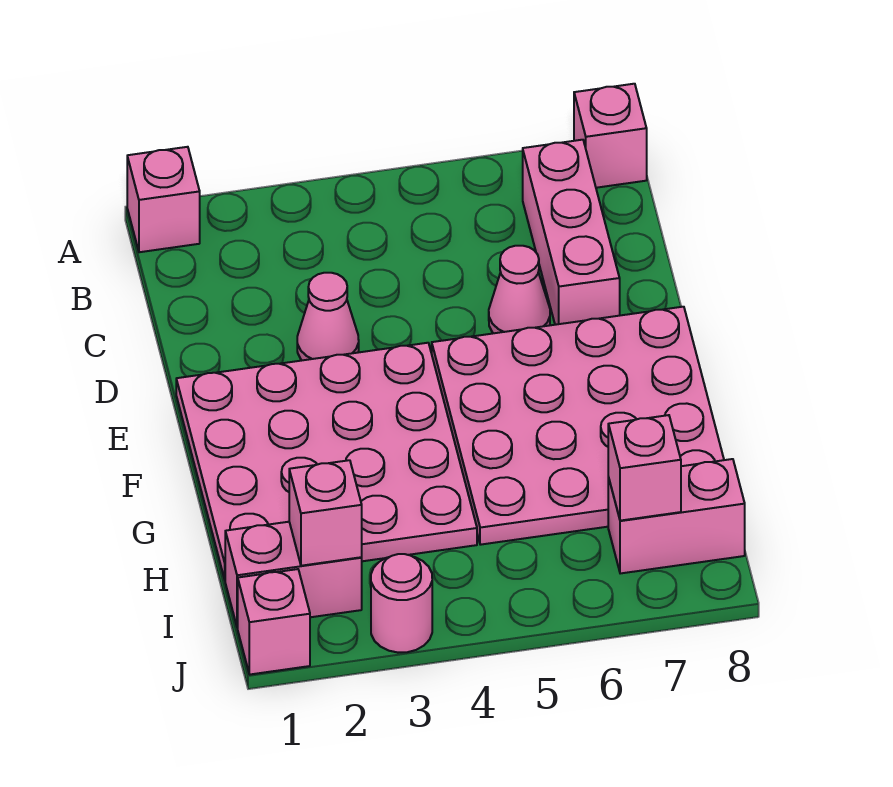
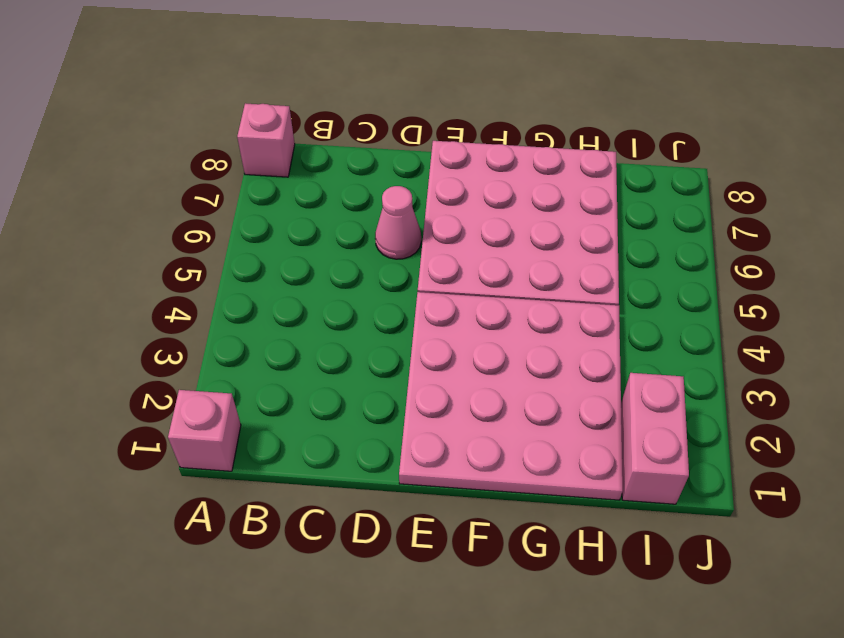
none -> pink 1x3 brick [523,140,620,325]
none -> pink 1x1 cone [297,273,359,360]
none -> pink 1x2 brick [608,459,745,574]

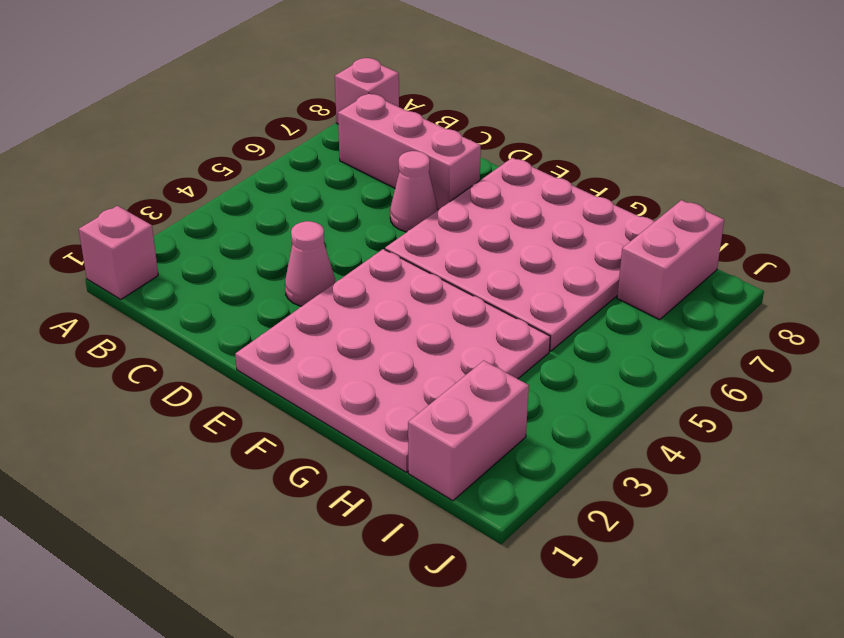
none -> pink 1x1 brick [238,569,310,674]
none -> pink 1x1 round brick [371,554,432,653]
none -> pink 1x1 brick [289,460,362,566]

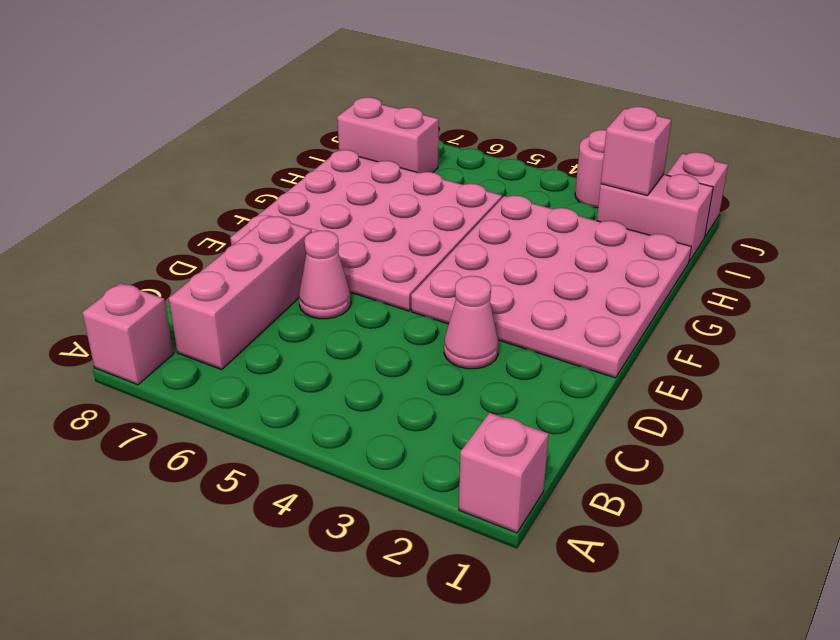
none -> pink 1x1 brick [608,415,681,521]

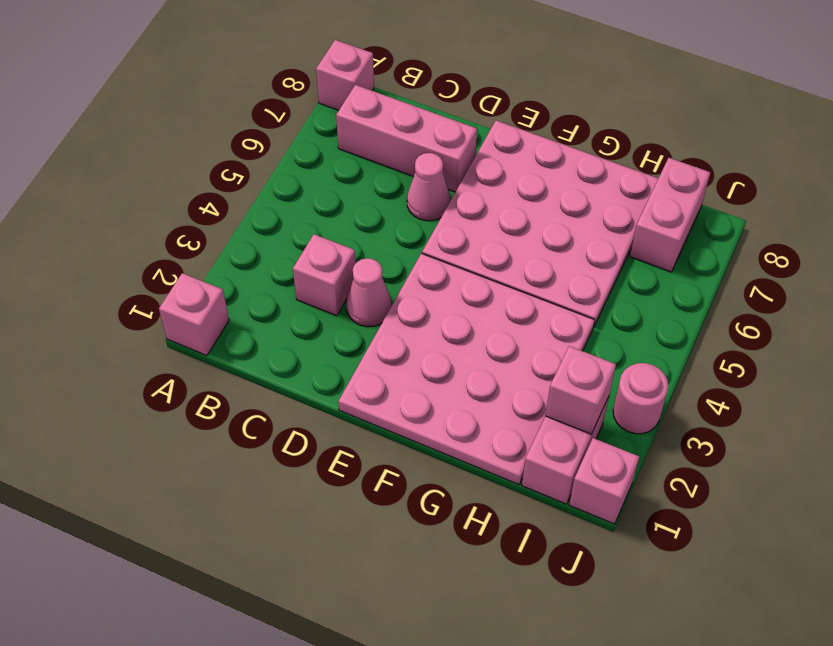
pink 1x1 brick [293,234,356,316] -> pink 1x1 brick moved to [608,415,681,521]

